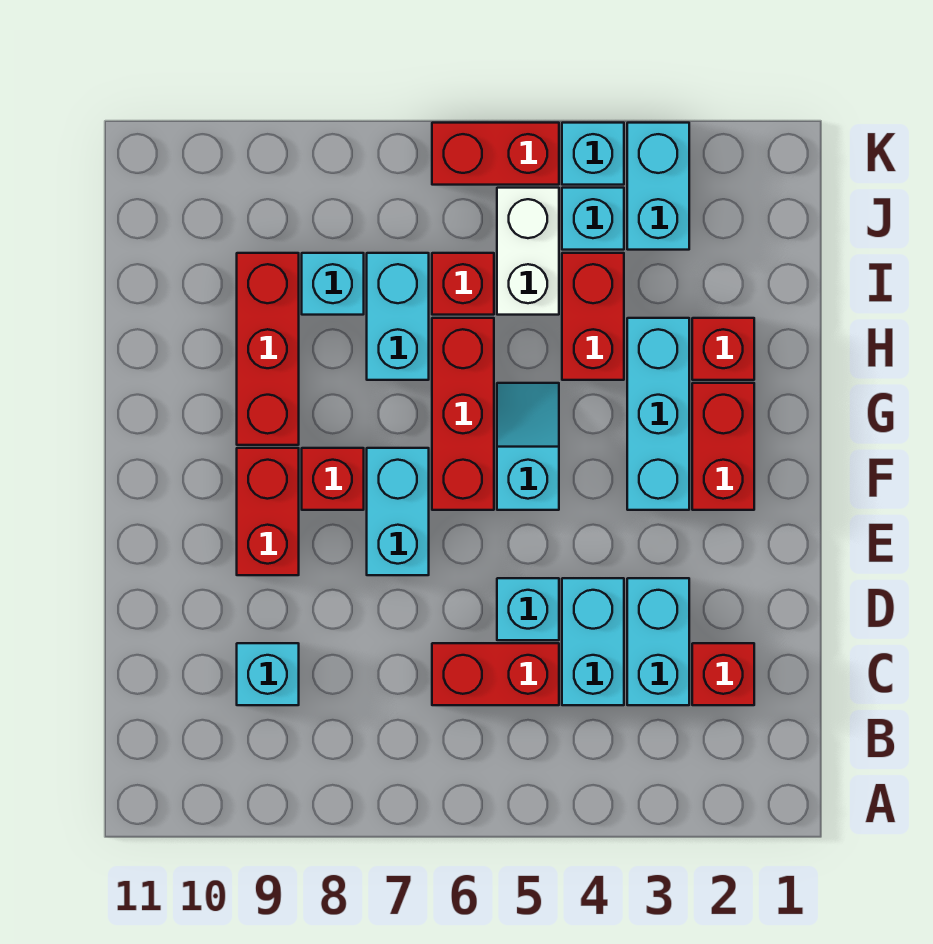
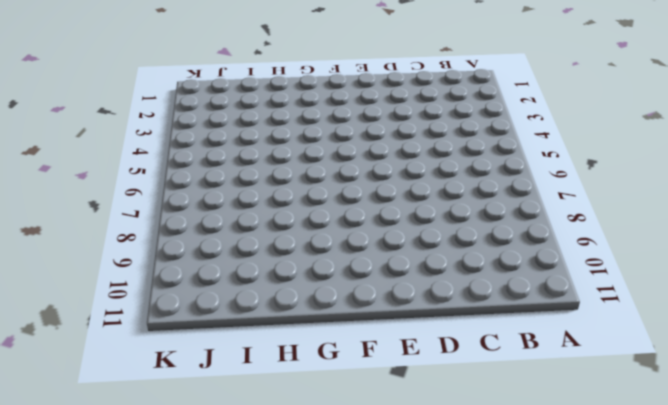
none -> red 1x1 brick [692,643,754,705]
none -> cyan 1x2 brick [627,578,689,705]
none -> cyan 1x2 brick [562,578,624,705]

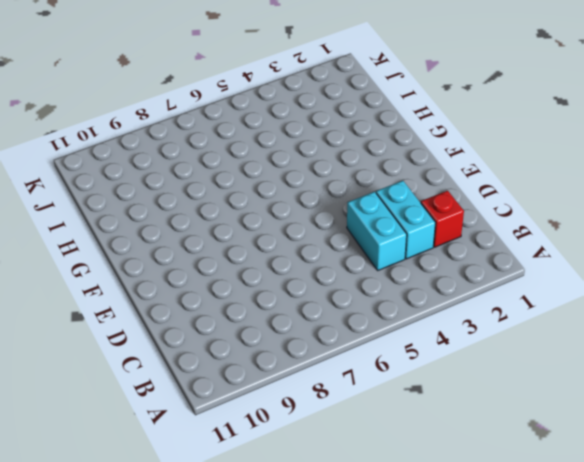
none -> red 1x2 brick [432,643,559,705]
none -> cyan 1x1 brick [237,643,299,705]
none -> cyan 1x1 brick [497,578,559,640]

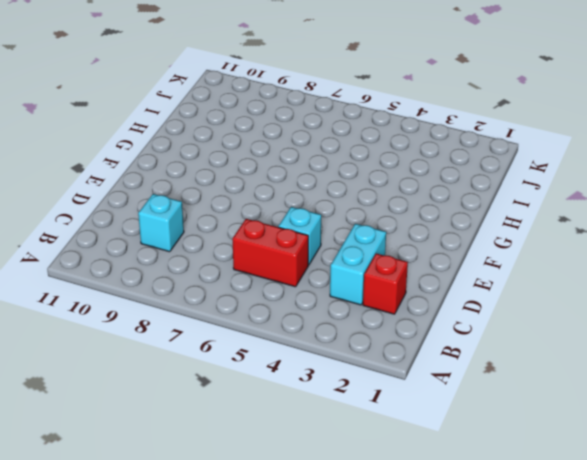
none -> cyan 1x2 brick [562,578,624,705]
none -> cyan 1x2 brick [367,448,429,575]
none -> red 1x2 brick [237,448,299,575]

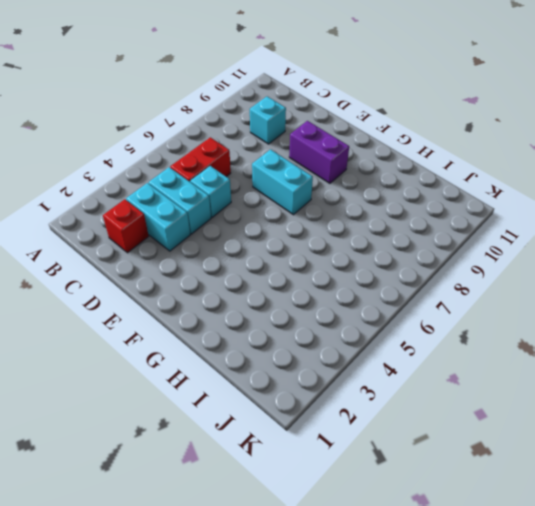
purple 1x2 brick [289,121,349,183] -> red 1x2 brick [237,448,299,575]
none -> red 1x2 brick [692,383,754,510]
none -> cyan 1x3 brick [627,318,689,510]
none -> cyan 1x2 slope [497,383,559,510]

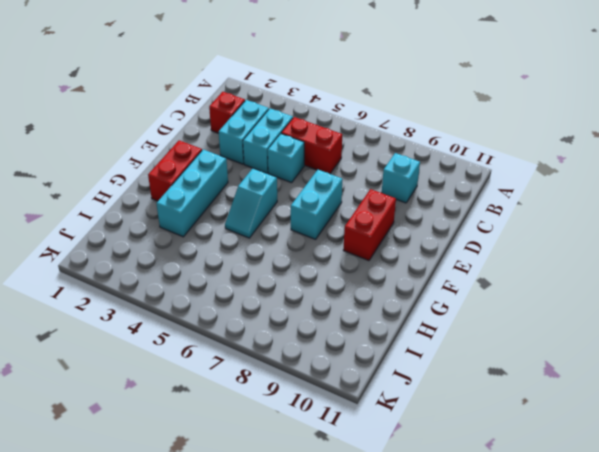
none -> red 1x3 brick [432,318,494,510]
none -> red 1x1 brick [302,448,364,510]
none -> red 1x3 brick [237,253,299,445]

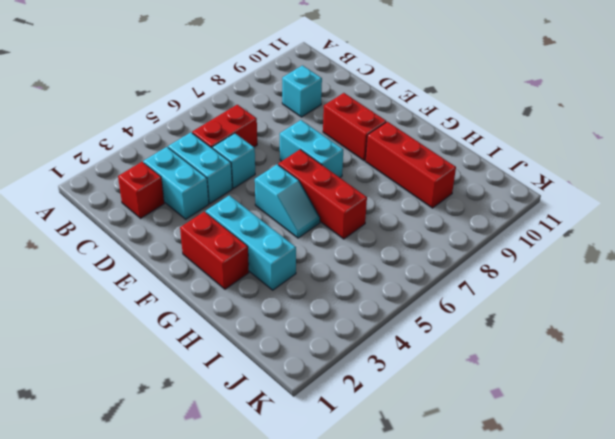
none -> red 1x1 brick [302,448,364,510]
none -> red 1x1 brick [692,318,754,380]
none -> red 1x2 brick [562,253,624,380]

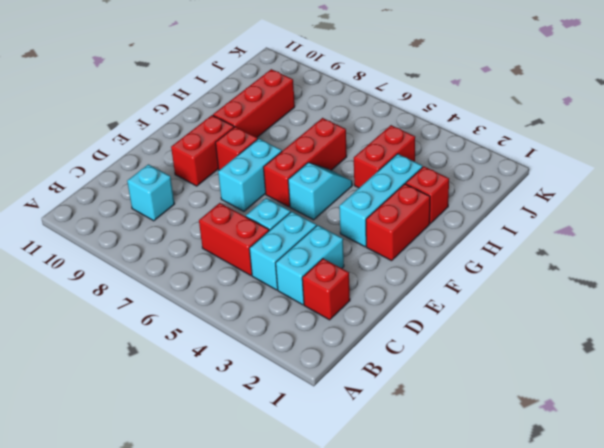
none -> cyan 1x2 brick [367,253,429,380]
none -> white 1x2 brick [497,188,559,315]
none -> red 1x1 brick [432,253,494,315]

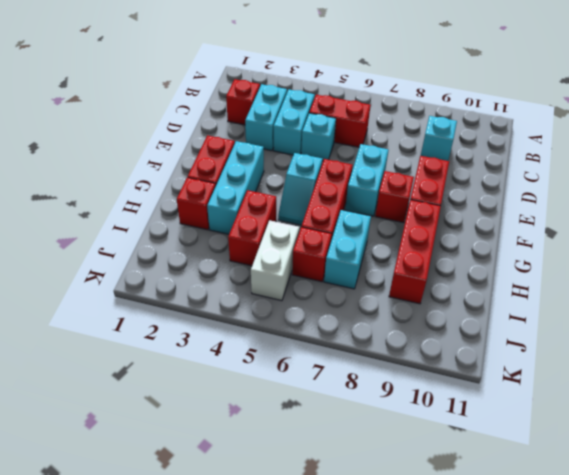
none -> cyan 1x1 brick [302,253,364,315]
none -> cyan 1x2 brick [627,123,689,250]
none -> cyan 1x1 brick [562,188,624,250]

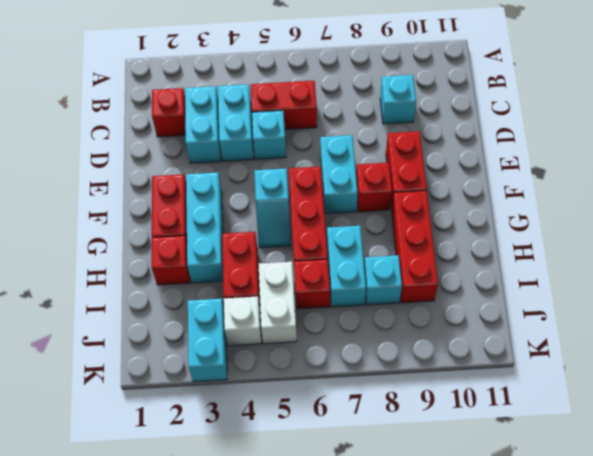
white 1x1 brick [224,296,262,346] -> cyan 1x1 brick [562,188,624,250]
none -> cyan 1x1 brick [562,123,624,185]
none -> red 1x2 brick [432,123,559,185]

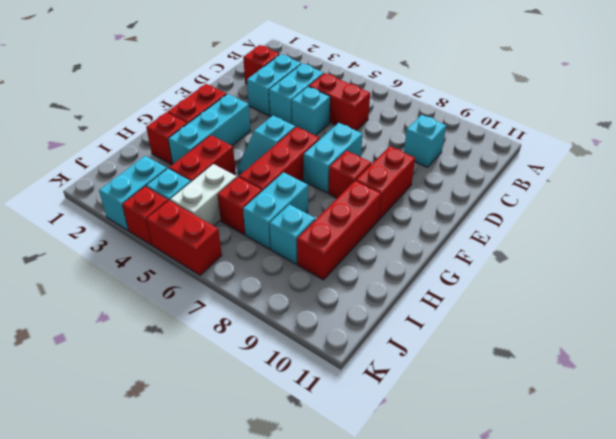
red 1x1 brick [122,187,168,245] -> cyan 1x1 brick [562,123,624,185]

